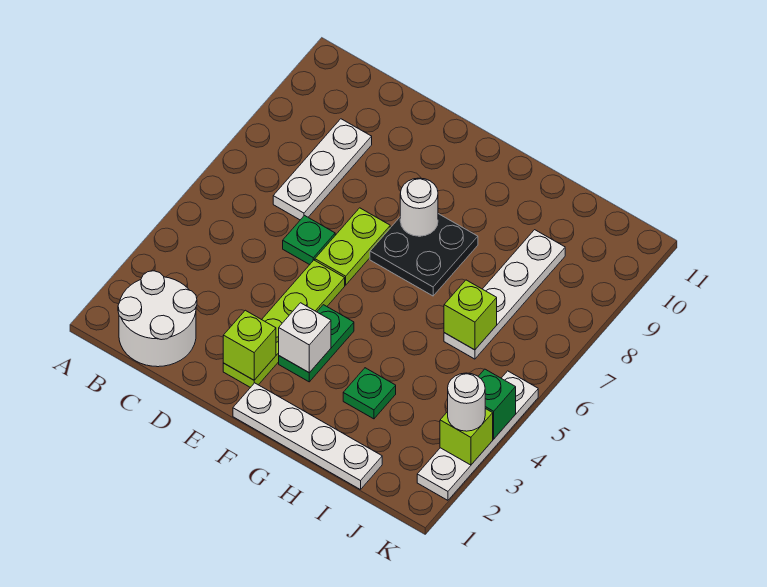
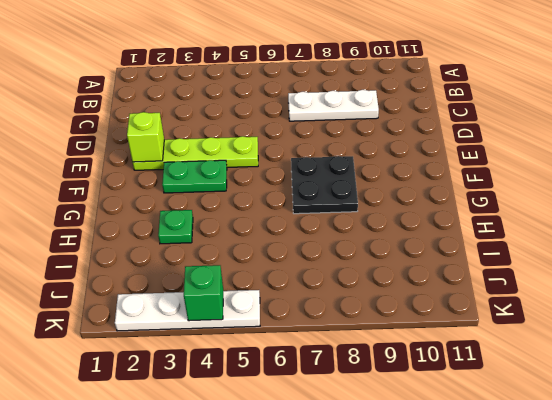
none -> white 2x2 round brick [118,271,197,367]
none -> green 1x1 plate [283,216,335,265]
none -> lime 1x2 plate [315,208,390,285]

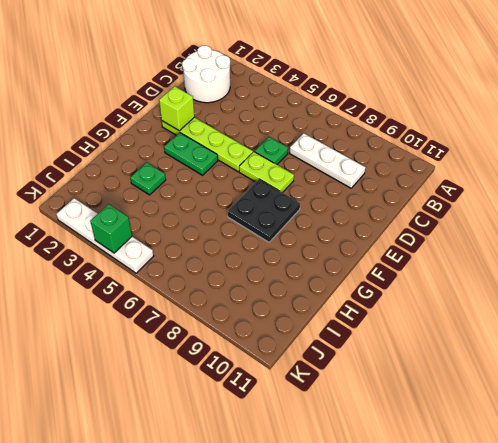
none -> white 1x4 plate [233,383,382,490]
none -> white 1x4 plate [444,230,565,359]
none -> white 1x1 brick [279,303,331,373]

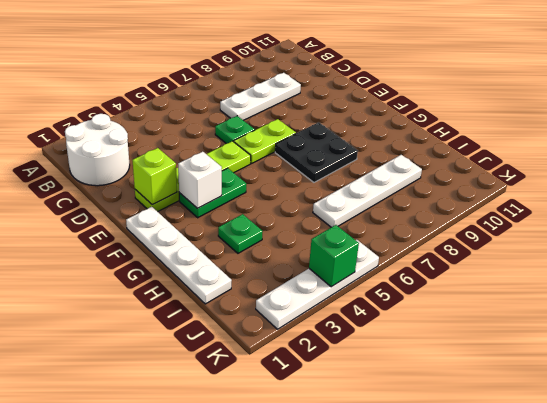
none -> white 1x1 round brick [400,178,438,236]
none -> lime 1x1 brick [444,280,497,350]
none -> lime 1x1 brick [440,409,493,465]

